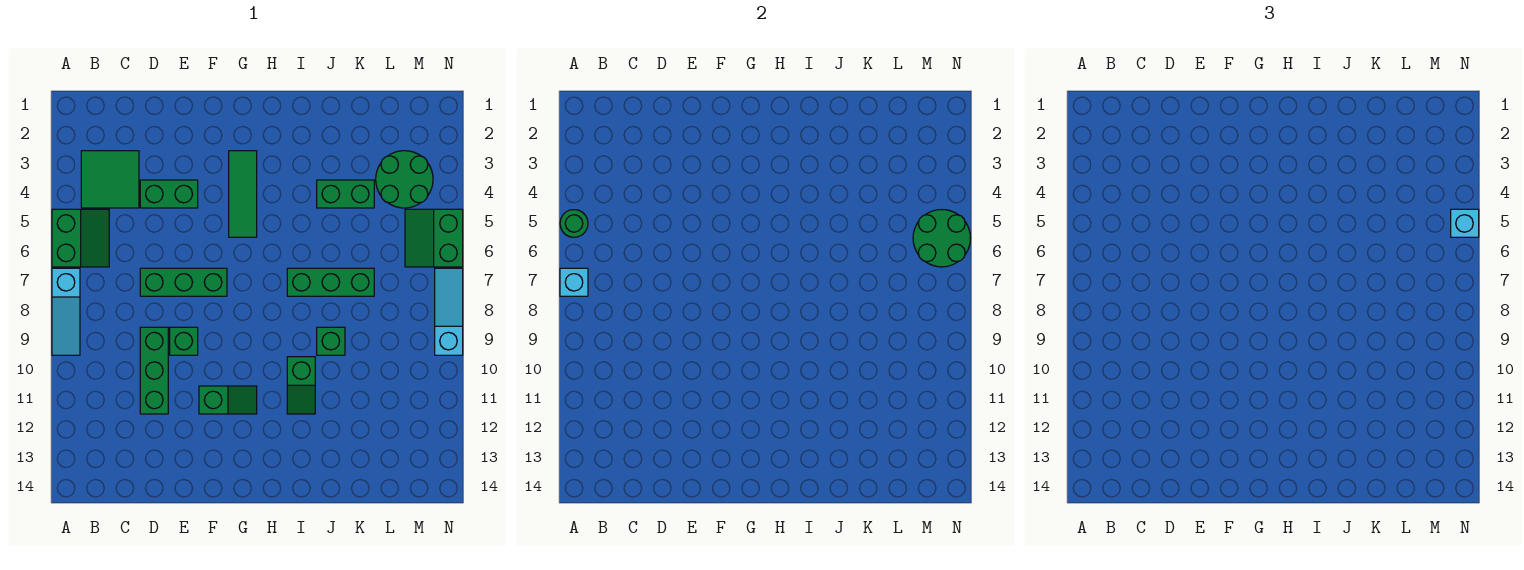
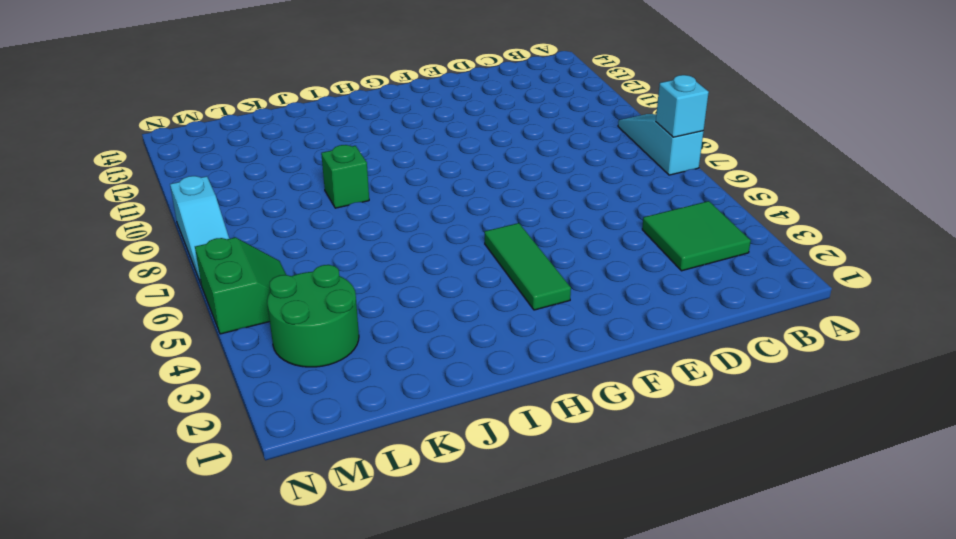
none -> green 2x2 slope [52,209,109,267]
none -> green 1x2 brick [140,180,198,208]
none -> green 1x3 brick [140,268,227,296]

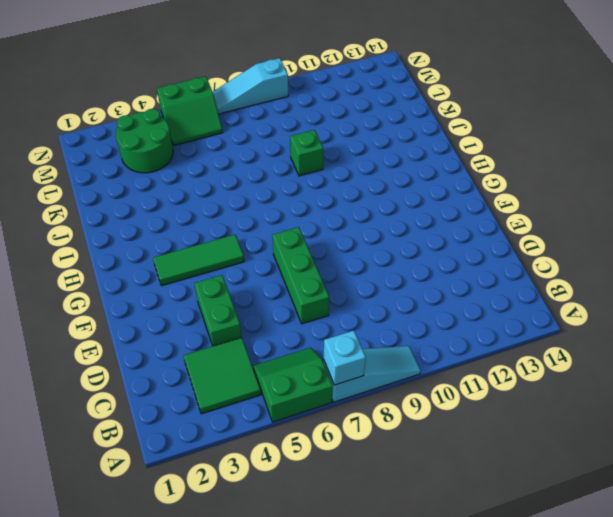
none -> green 1x3 brick [140,327,168,414]
none -> green 1x1 brick [170,327,198,355]
none -> green 1x2 slope [199,386,257,414]

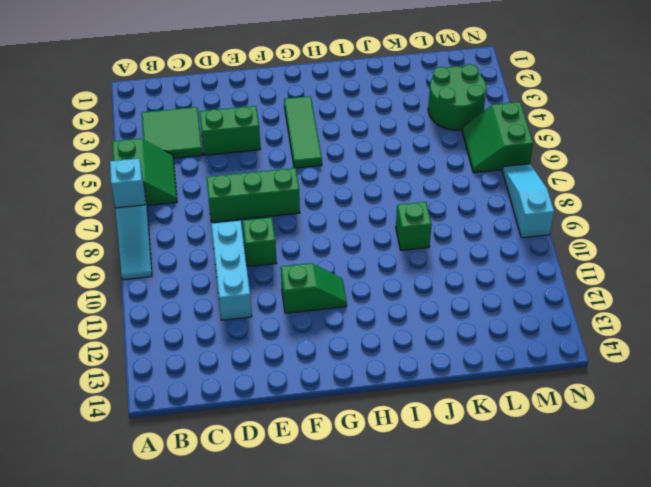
cyan 1x3 brick [211,221,252,320] -> green 1x3 brick [140,327,168,414]
none -> green 1x3 brick [287,268,374,296]
none -> green 1x2 slope [287,357,315,414]
none -> green 1x2 brick [317,180,374,208]

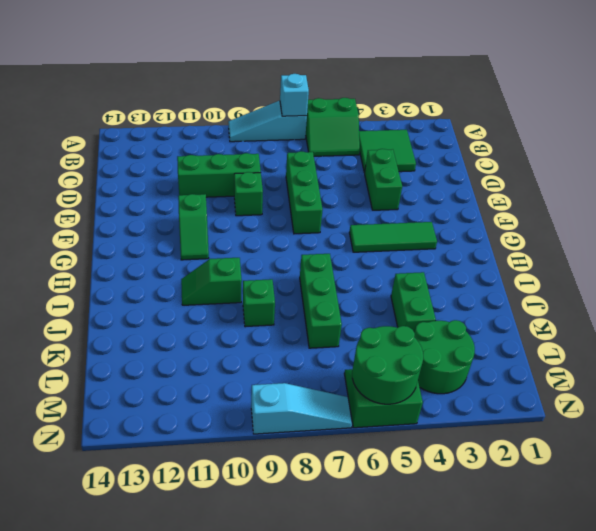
none -> green 1x1 round brick [560,210,588,237]
none -> cyan 1x1 brick [1451,209,1479,237]

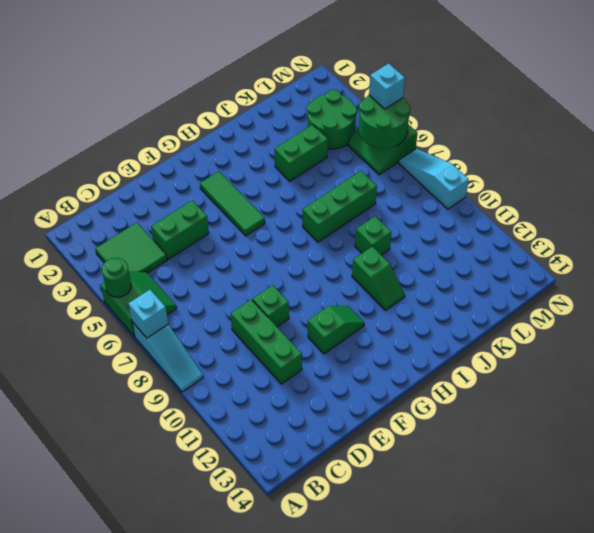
none -> green 1x3 brick [140,268,227,296]

